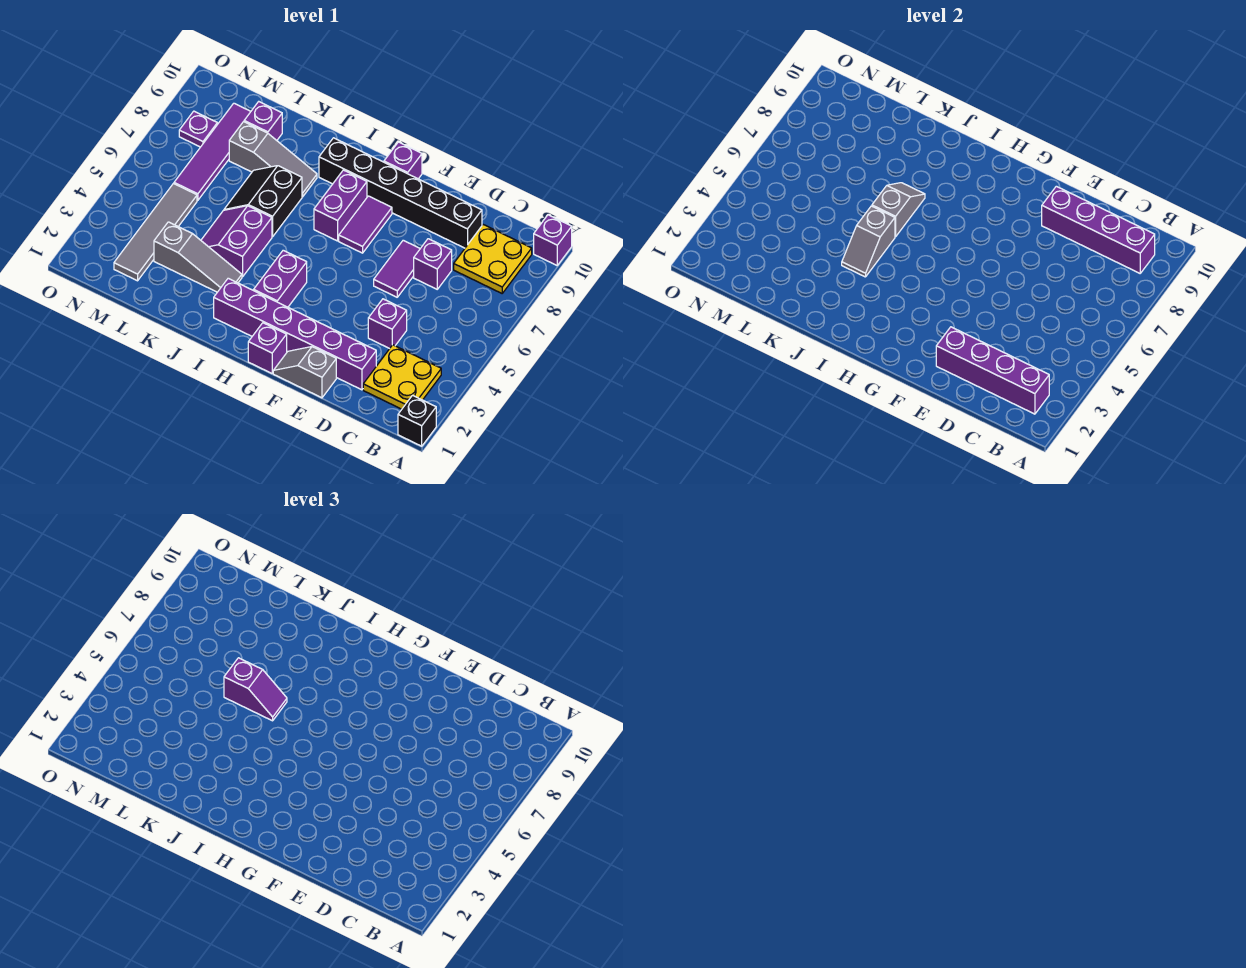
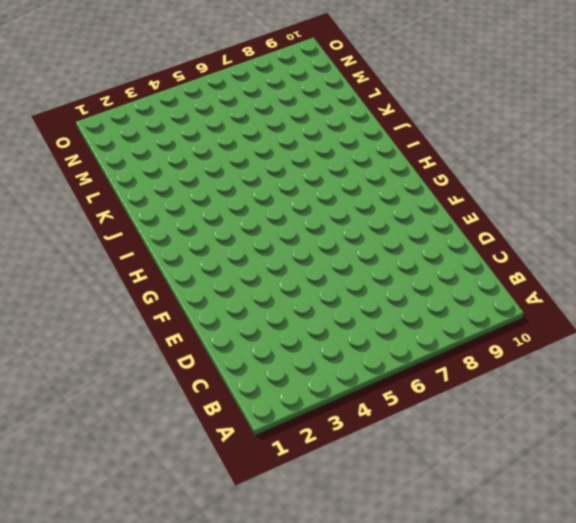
none -> black 1x1 brick [398,395,436,446]
none -> purple 1x1 brick [534,215,572,265]
none -> yellow 2x2 plate [363,345,441,409]

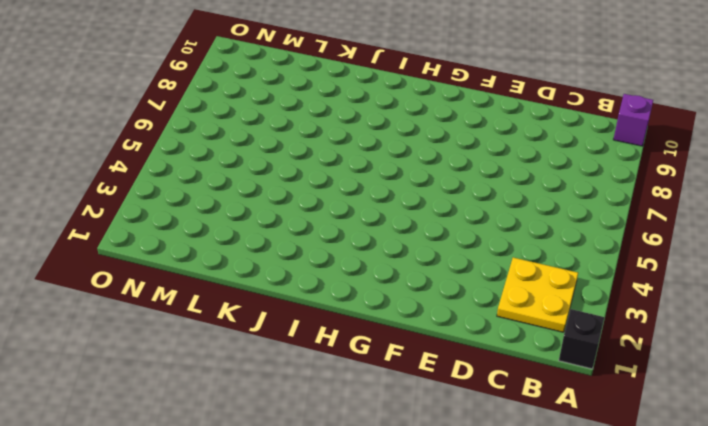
none -> yellow 2x2 plate [454,225,532,293]
none -> purple 1x6 brick [214,278,376,390]
none -> purple 1x1 brick [368,299,407,349]

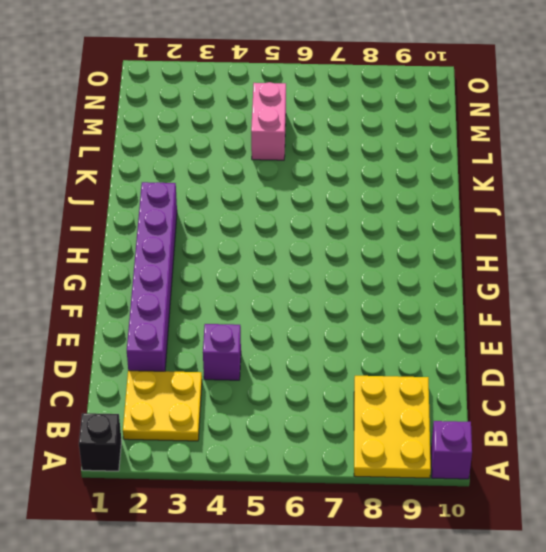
yellow 2x3 plate [354,376,431,478] -> yellow 2x2 plate [454,225,532,293]
pink 1x2 brick [251,82,286,160] -> grey 1x4 tile [114,184,197,281]
none -> purple 1x1 brick [414,239,452,289]
none -> black 1x6 brick [319,138,482,248]
none -> grey 1x2 slope [273,347,336,398]

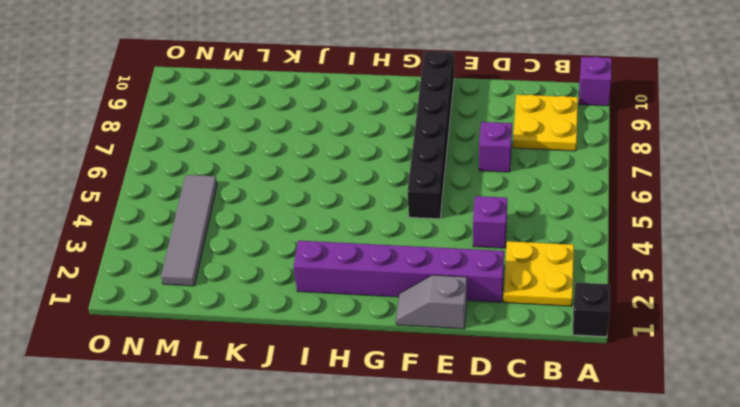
black 1x6 brick [408,51,454,219] -> black 1x6 brick turned to [319,138,482,248]
none -> purple 1x2 tile [374,240,420,297]
none -> purple 1x1 brick [248,323,287,373]
none -> purple 1x2 tile [339,196,392,253]

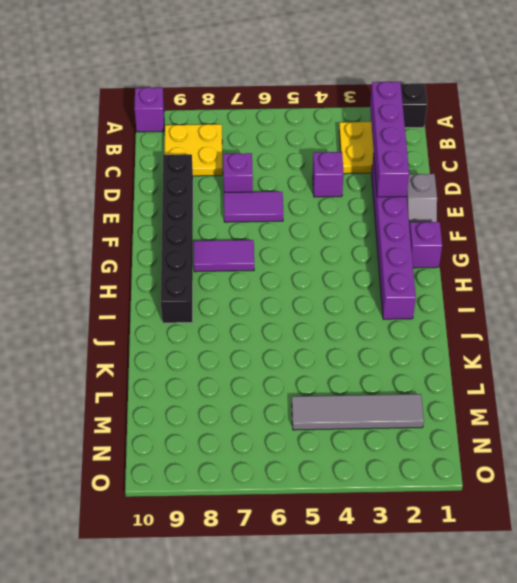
none -> purple 1x1 brick [384,142,422,179]
none -> purple 1x2 brick [254,250,307,307]
none -> purple 1x2 brick [314,170,367,241]

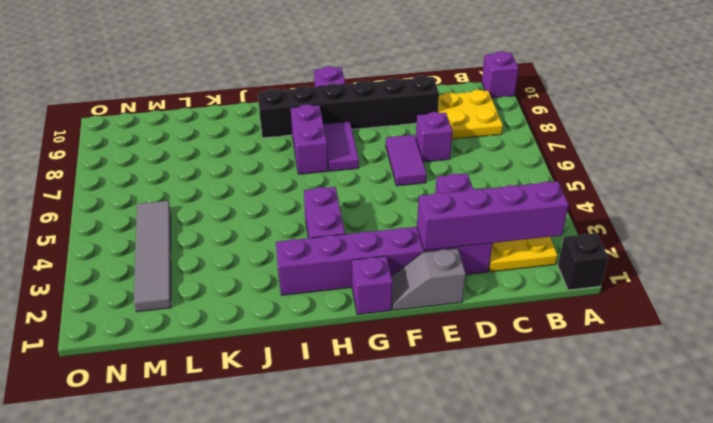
none -> grey 1x3 slope [154,222,242,292]
none -> purple 2x2 slope [201,206,272,277]
none -> black 2x2 slope [224,166,302,237]

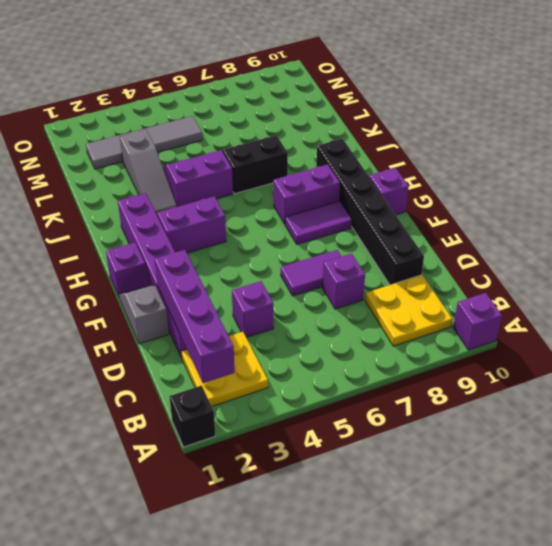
none -> grey 1x3 slope [229,122,317,197]
none -> purple 1x1 brick [244,102,282,140]
none -> purple 1x4 tile [174,103,251,200]

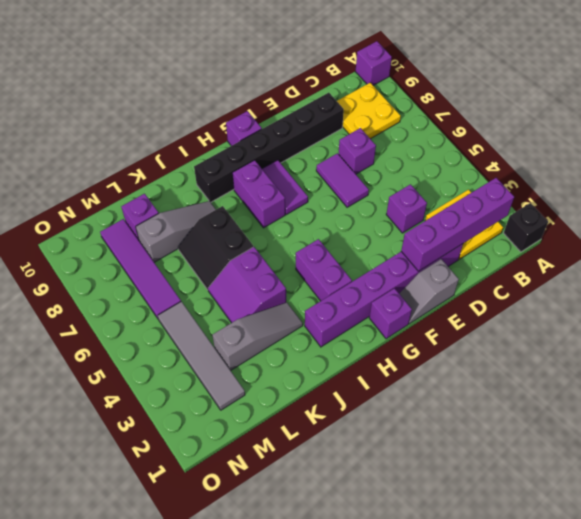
none -> purple 1x1 plate [179,111,217,147]
none -> purple 1x4 brick [1042,186,1155,273]
none -> grey 1x2 slope [842,206,895,277]

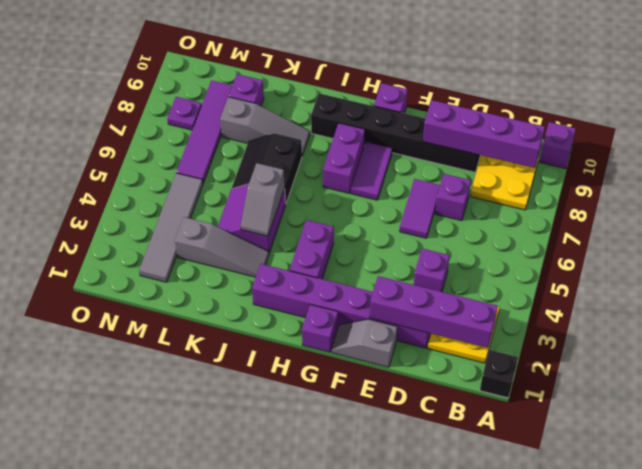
none -> grey 1x2 slope [872,183,925,237]
none -> purple 1x2 slope [224,658,287,721]

